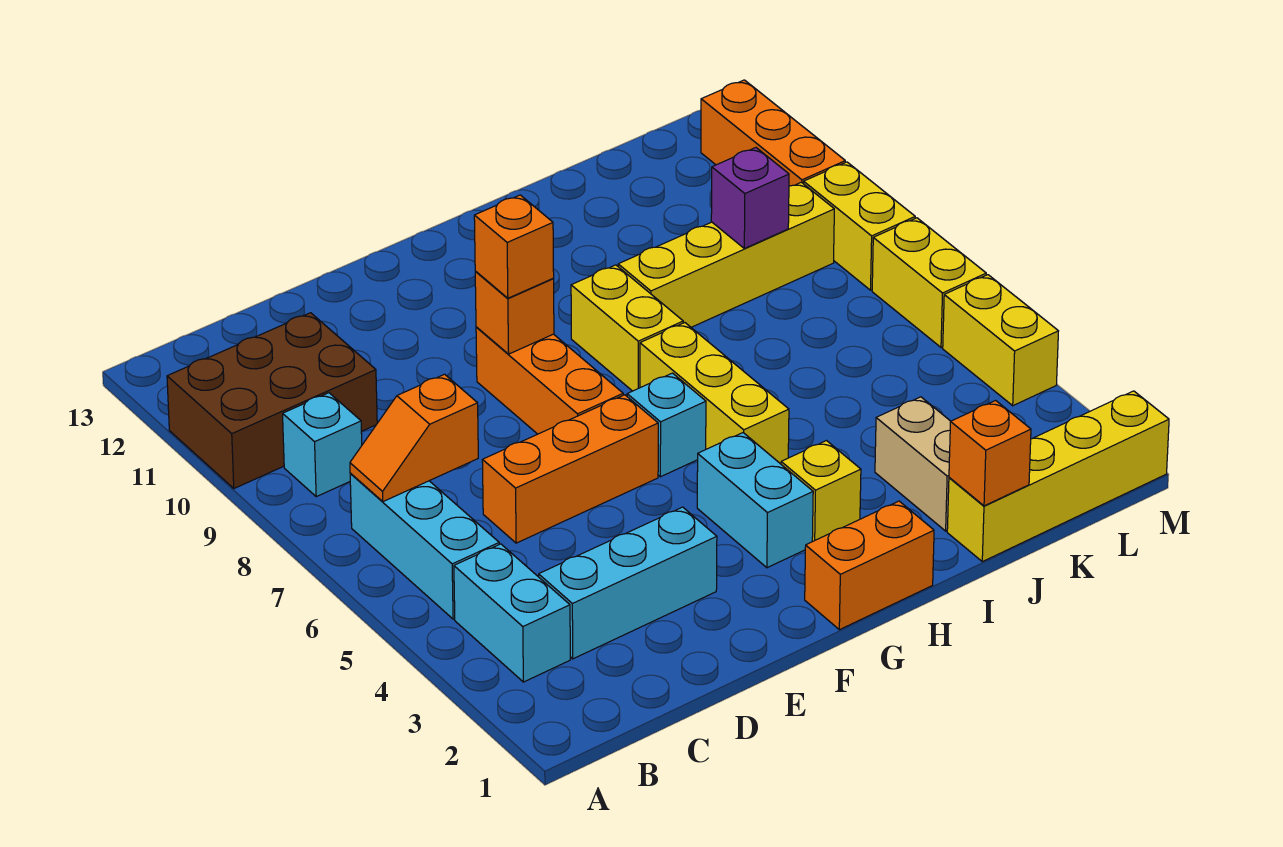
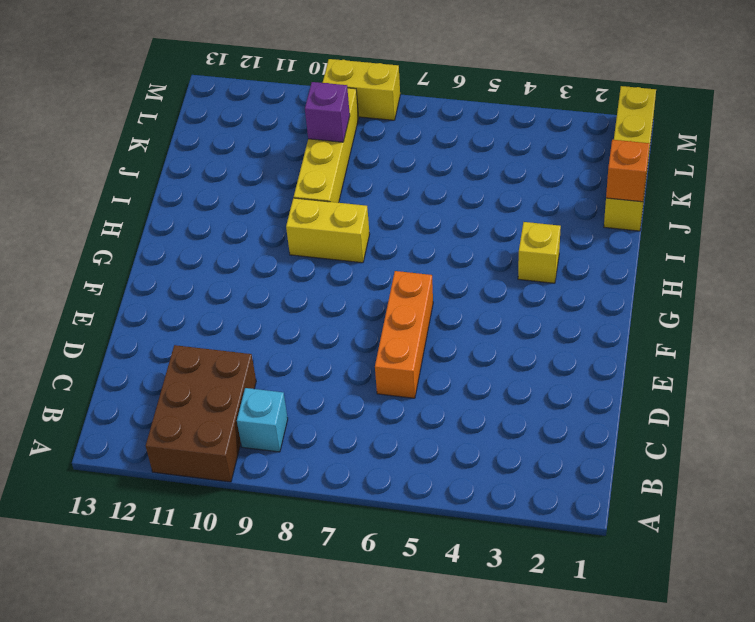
none -> cyan 1x2 brick [454,544,570,682]
none -> cyan 1x3 brick [350,474,499,619]
none -> cyan 1x3 brick [539,507,717,659]

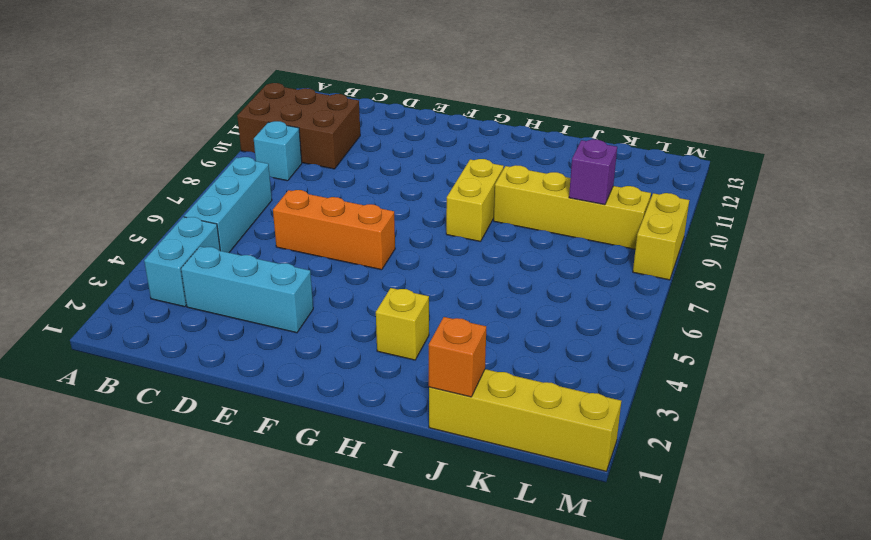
none -> orange 1x3 brick [476,327,623,434]
none -> orange 1x2 brick [805,501,934,630]
none -> cyan 1x2 brick [697,433,813,568]

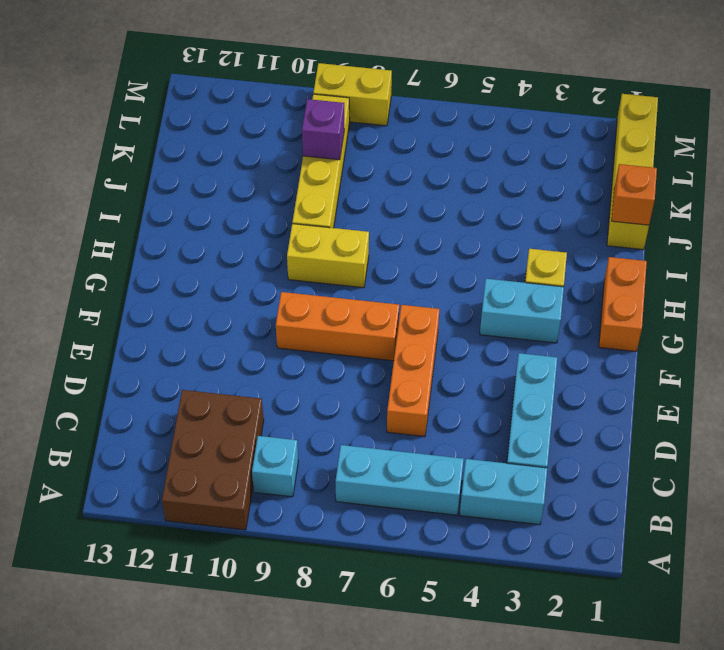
none -> cyan 1x1 brick [627,373,706,477]
none -> yellow 1x3 brick [640,323,789,464]
none -> tan 1x2 brick [875,397,951,531]

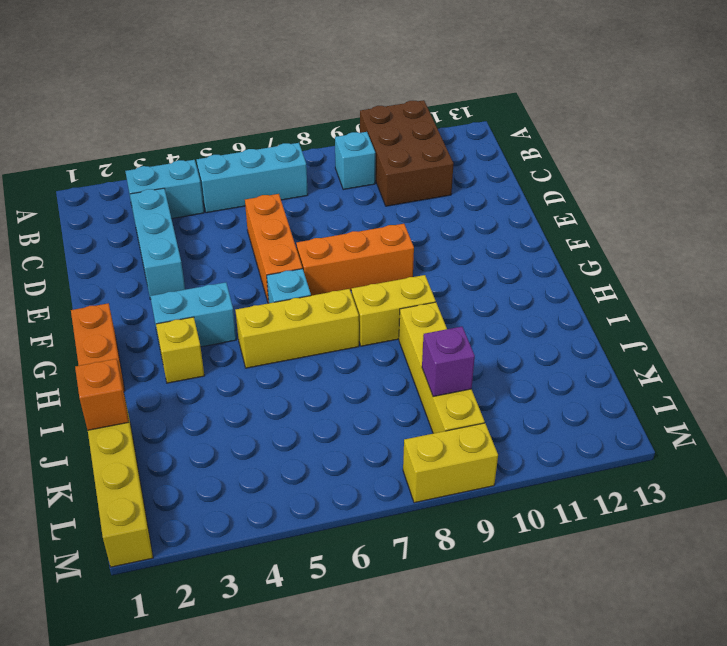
none -> tan 1x2 brick [875,397,951,531]
none -> yellow 1x2 brick [943,275,1058,406]
none -> yellow 1x2 brick [872,218,986,347]

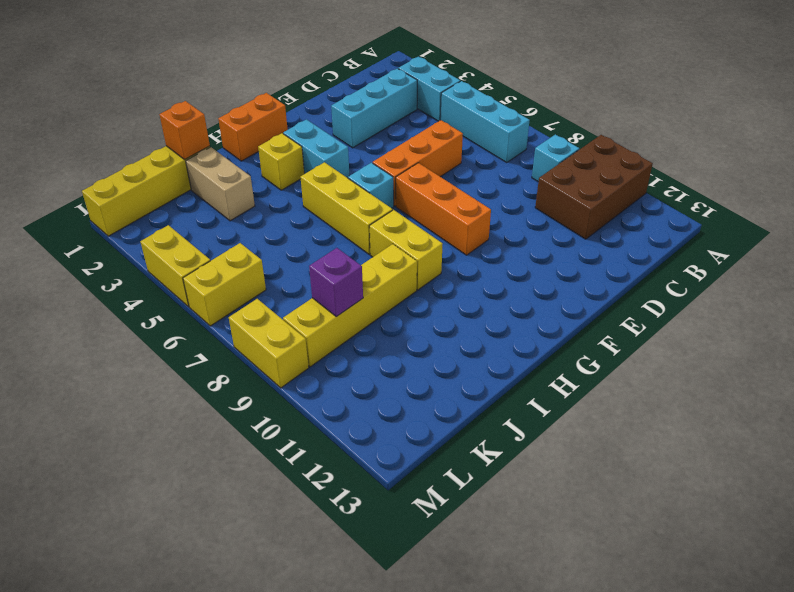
yellow 1x2 brick [183,243,266,326] -> yellow 1x2 brick turned to [872,218,986,347]
none -> orange 1x3 brick [701,80,845,186]
none -> orange 1x2 slope [350,374,478,502]
none -> orange 1x1 brick [475,272,554,354]

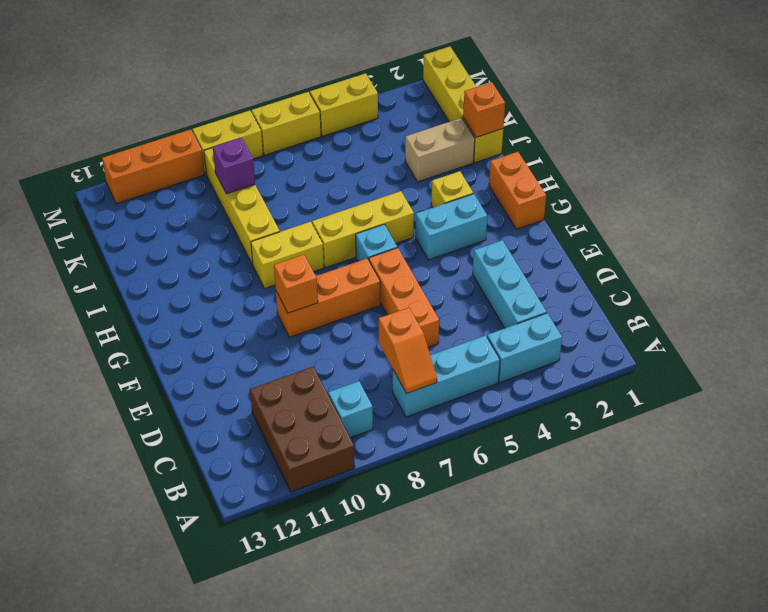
none -> orange 1x1 brick [474,195,554,298]

